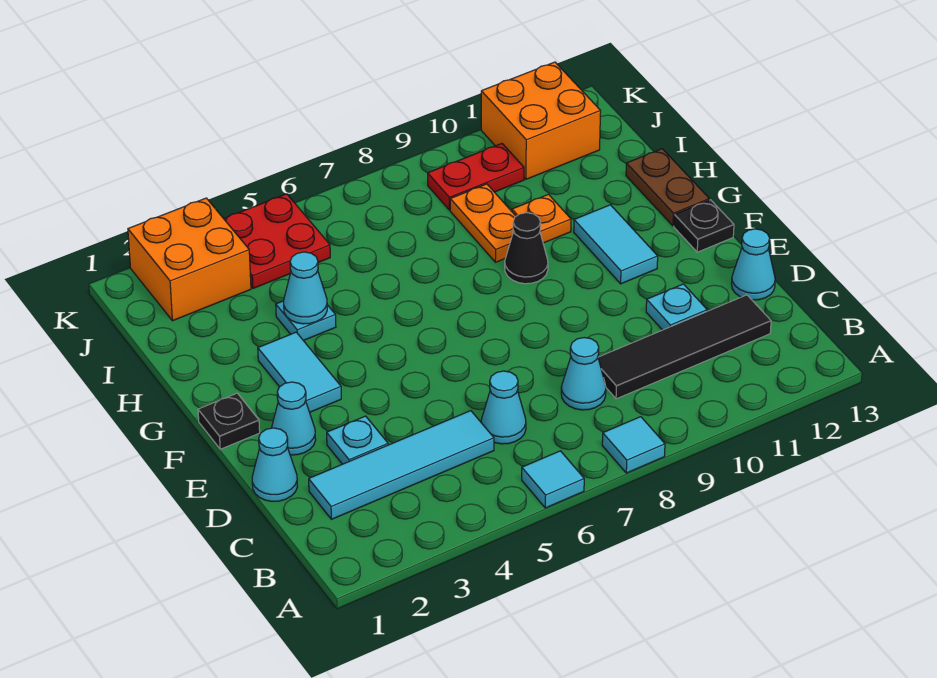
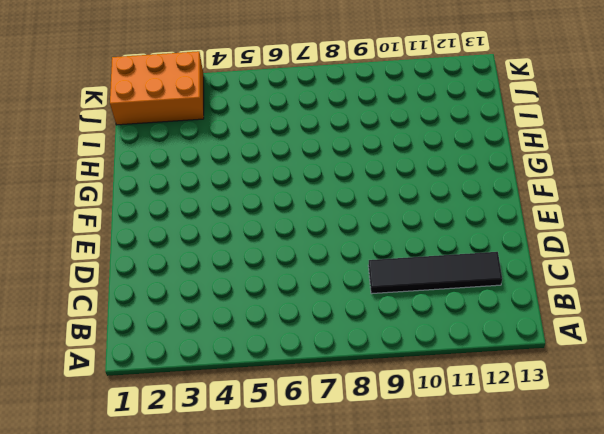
orange 2x3 brick [110,51,204,125] -> orange 2x2 brick [128,198,251,321]
none -> cyan 1x1 tile [522,451,584,508]
none -> cyan 1x1 tile [602,417,665,473]
none -> cyan 1x4 tile [309,411,494,519]

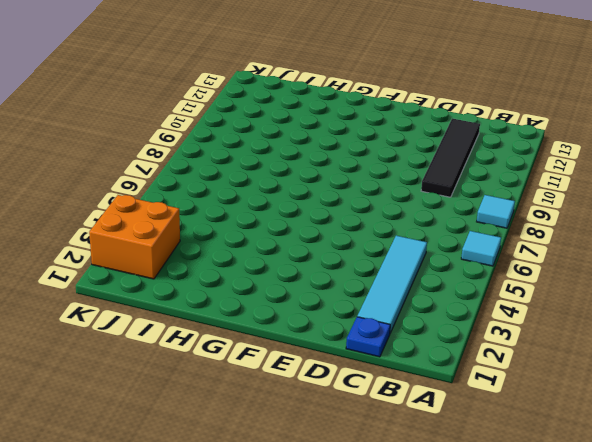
blue 1x1 plate [346,317,390,357] -> none
none -> cyan 1x1 cone [481,371,526,444]
none -> cyan 1x1 cone [561,338,606,410]
none -> cyan 1x1 cone [252,428,298,502]

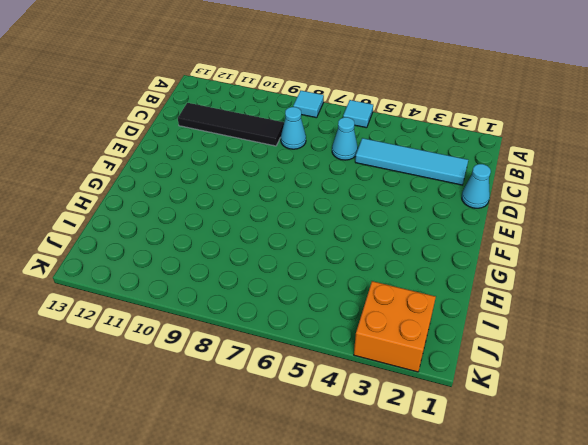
none -> cyan 1x1 plate [327,416,388,464]
none -> cyan 1x1 plate [646,284,707,330]
none -> cyan 1x1 cone [732,229,775,300]

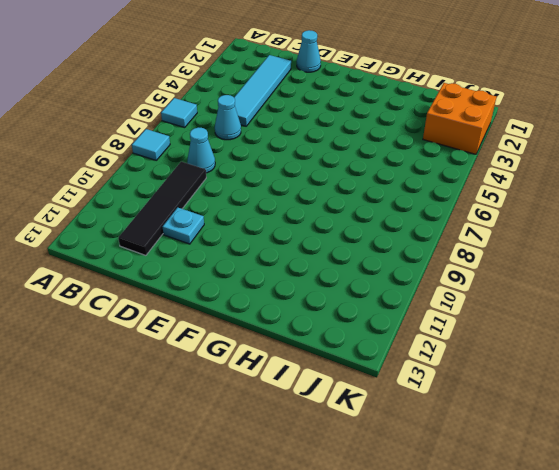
none -> cyan 1x1 plate [327,416,388,464]
none -> cyan 1x1 cone [732,229,775,300]
none -> cyan 1x1 cone [272,382,316,455]

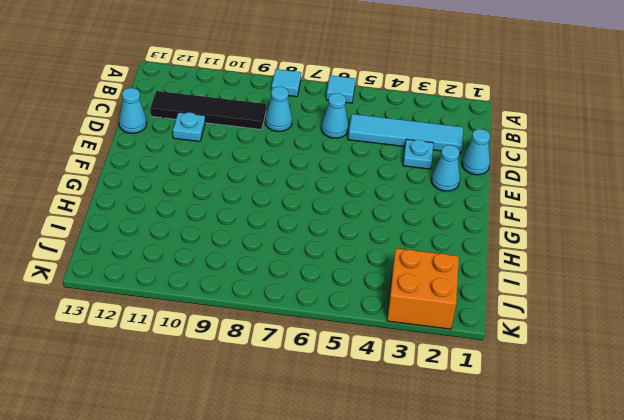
none -> black 1x1 plate [198,393,260,449]
none -> cyan 1x2 tile [258,332,341,412]
none -> cyan 1x2 tile [574,205,658,284]

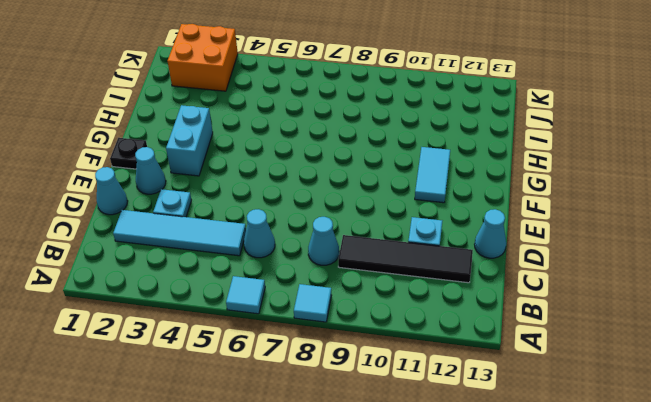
cyan 1x2 brick [166,105,213,176] -> cyan 1x2 tile [258,332,341,412]
none -> black 1x1 plate [674,200,734,252]
none -> black 1x1 cone [505,213,548,284]
none -> brown 1x2 plate [626,149,709,226]

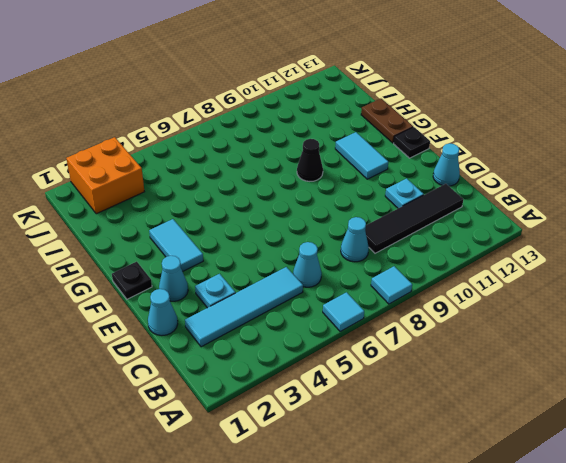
none -> cyan 1x1 plate [276,301,336,341]
none -> orange 1x2 plate [450,184,516,262]
none -> orange 1x1 plate [512,194,571,243]

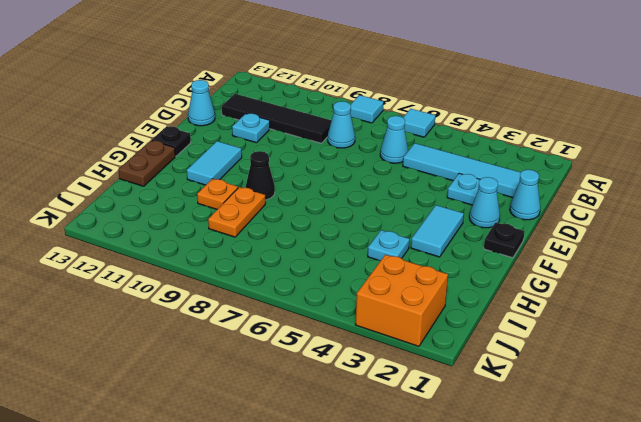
none -> red 2x2 plate [224,194,330,288]
none -> red 1x2 plate [428,144,524,210]
none -> orange 2x2 brick [481,62,601,179]

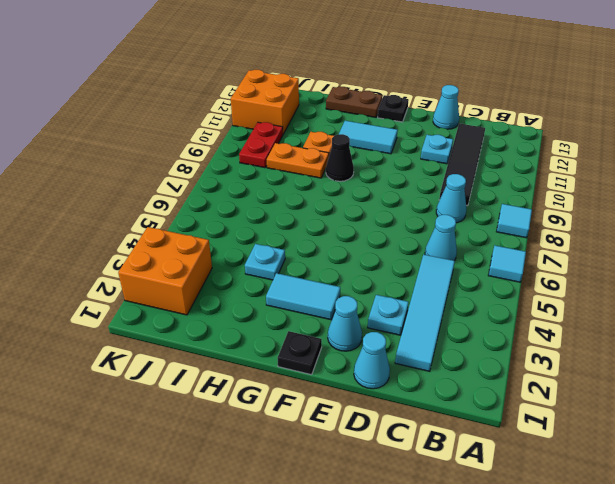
none -> red 2x2 plate [224,194,330,288]
none -> cyan 1x1 cone [284,252,327,324]

